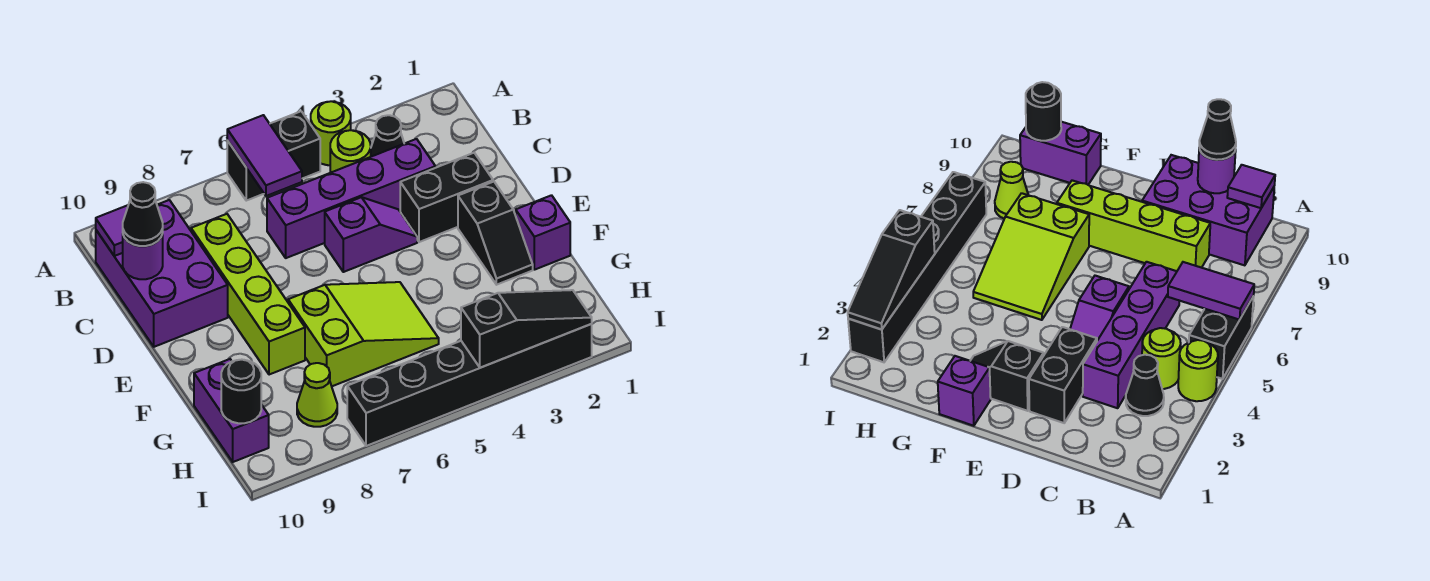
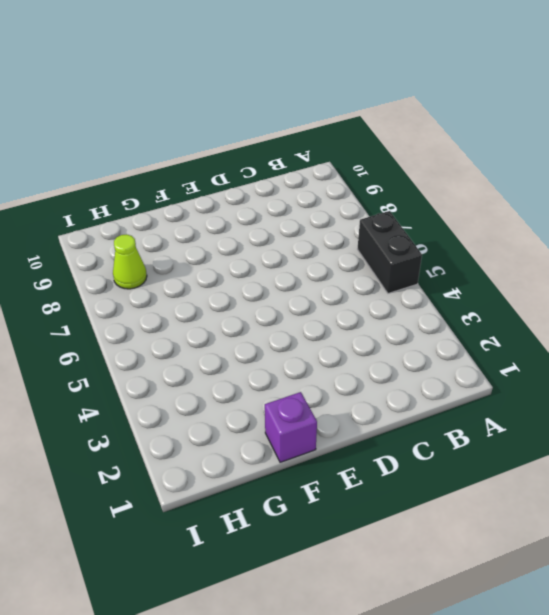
none -> lime 1x1 round brick [311,101,351,165]
none -> black 1x1 cone [371,115,404,157]
none -> lime 1x1 round brick [330,130,371,173]

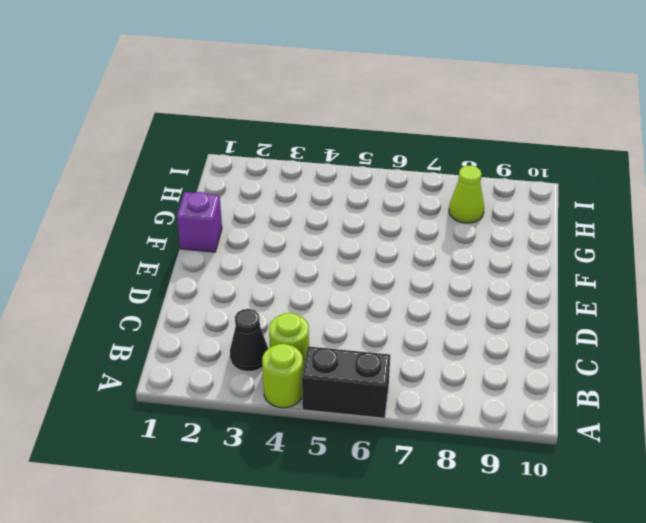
none -> purple 2x3 brick [96,200,228,347]
none -> purple 1x4 brick [267,139,435,258]
none -> lime 1x4 brick [191,214,305,375]

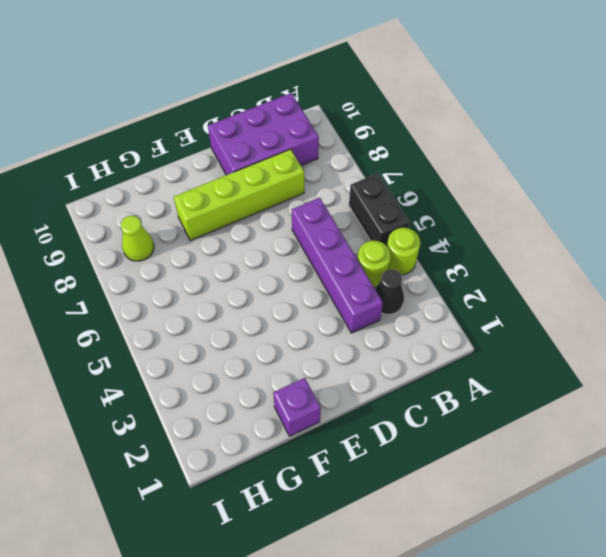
none -> black 1x2 brick [400,153,493,242]
none -> purple 1x2 slope [325,197,417,272]
none -> black 1x2 slope [458,182,533,285]

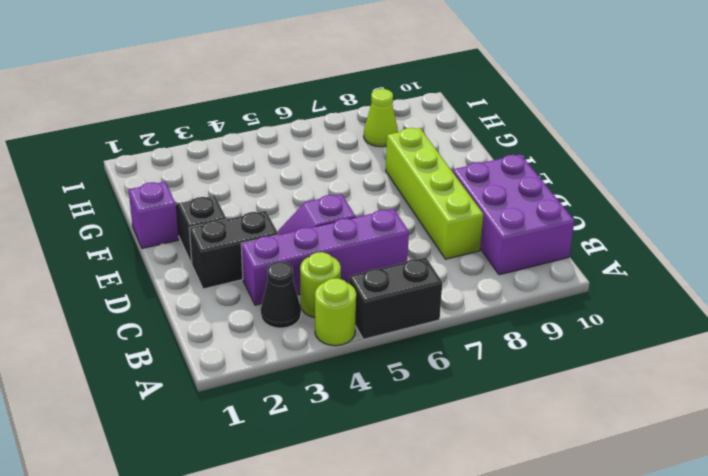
none -> lime 2x3 slope [288,282,439,386]
none -> purple 1x2 brick [194,359,269,462]
none -> black 1x6 brick [347,324,592,446]

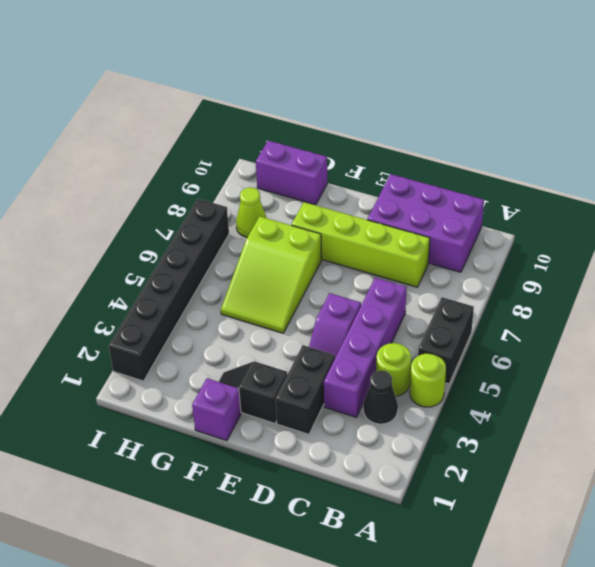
none -> purple 1x2 tile [227,115,302,196]
none -> purple 1x1 tile [96,205,128,256]
none -> purple 1x1 round brick [123,234,163,279]

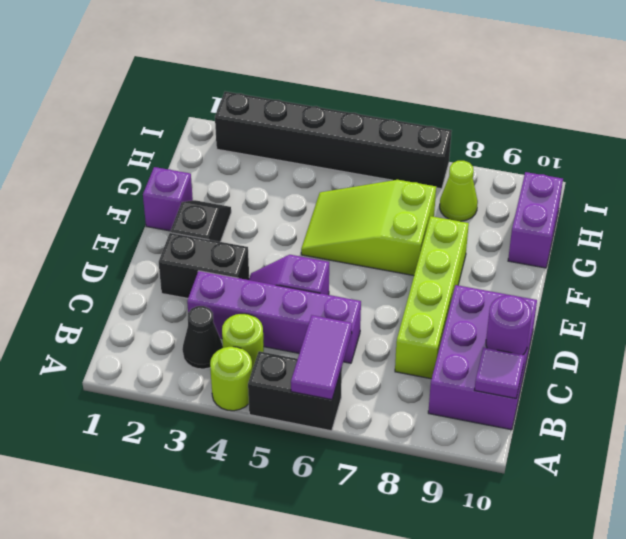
none -> black 1x1 round brick [221,360,261,423]
none -> black 1x3 slope [461,290,592,368]
none -> black 1x1 cone [123,182,163,246]

